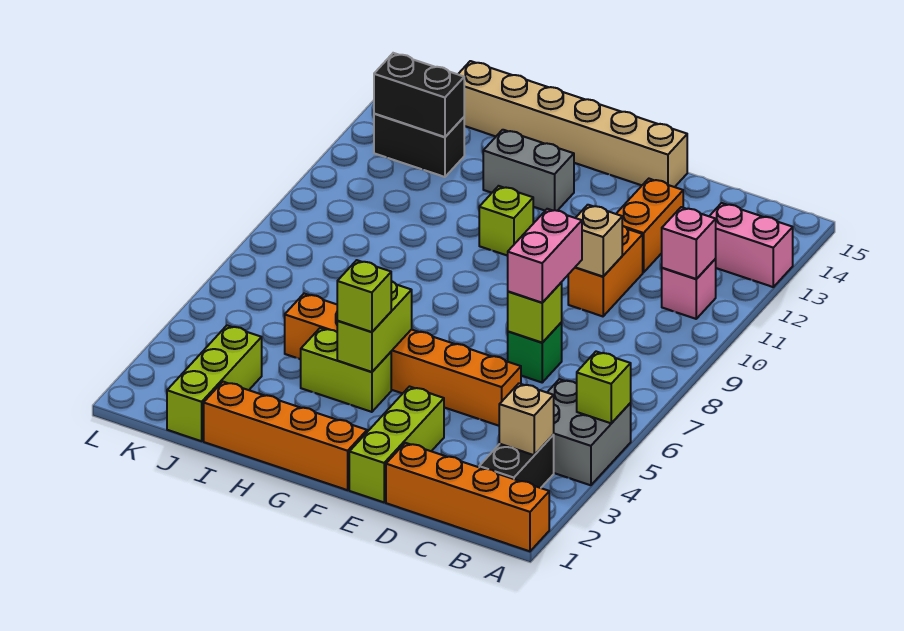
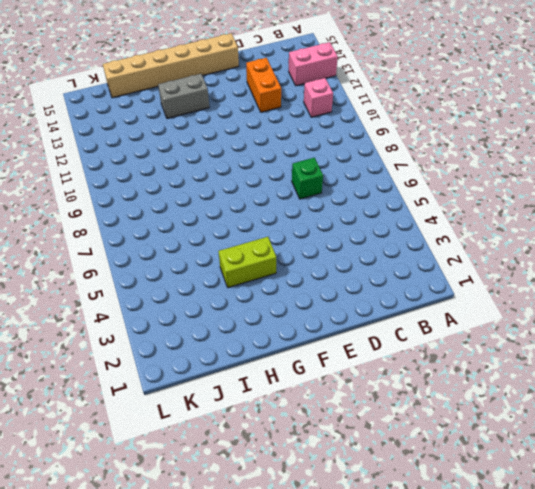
none -> orange 1x4 brick [386,443,549,551]
none -> grey 2x2 brick [547,379,631,485]
none -> black 1x2 brick [479,435,554,488]

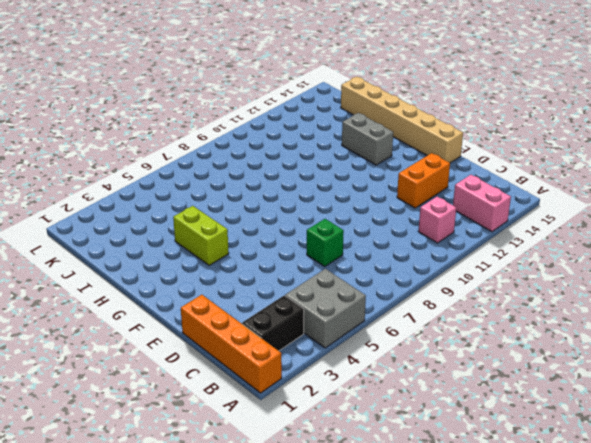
none -> orange 1x6 brick [285,294,521,426]
none -> orange 1x2 brick [568,225,643,316]
none -> lime 1x3 brick [349,387,444,502]

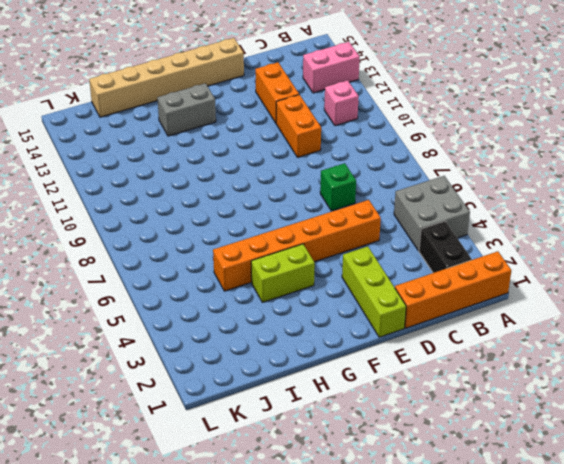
none -> orange 1x4 brick [204,382,367,490]
none -> lime 1x1 brick [479,186,533,256]
none -> lime 1x3 brick [167,325,262,441]

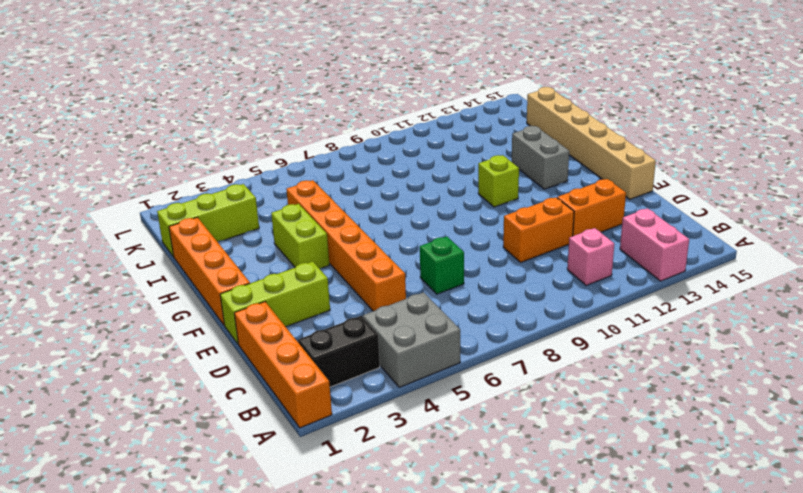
none -> black 1x2 brick [374,114,464,177]
none -> lime 1x1 brick [577,352,631,423]
none -> tan 1x1 brick [499,383,554,455]

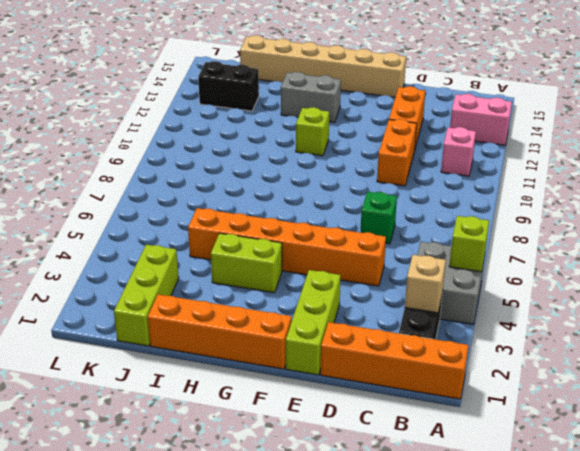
none -> pink 1x1 brick [662,207,716,279]
none -> lime 1x1 brick [508,283,562,343]
none -> tan 1x1 brick [576,205,622,276]

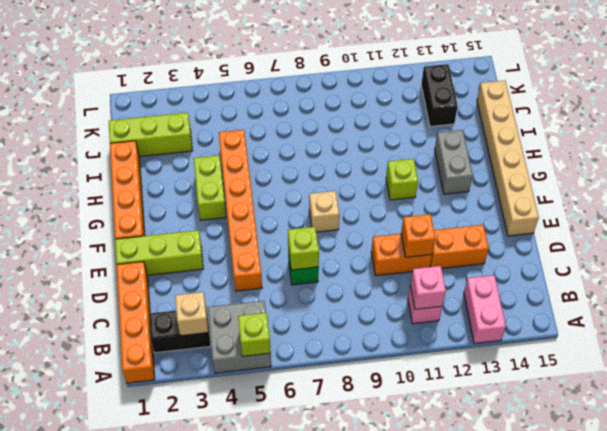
orange 1x1 brick [401,214,436,257] -> none
tan 1x1 brick [309,191,339,232] -> tan 1x1 brick moved to [576,205,622,276]
none -> lime 1x2 brick [337,281,412,372]
none -> black 1x2 brick [374,53,464,137]
none -> pink 1x2 brick [508,209,582,303]

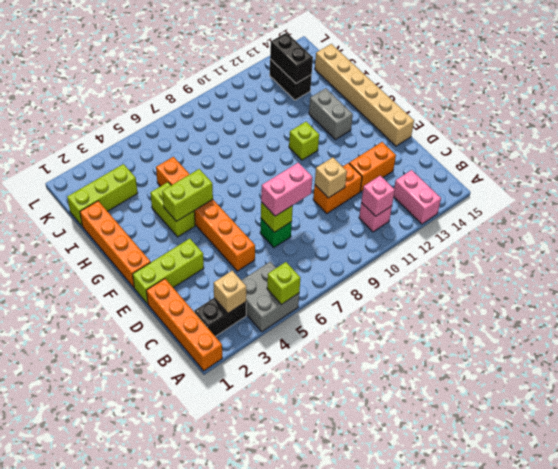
none -> lime 1x1 brick [337,260,391,332]

